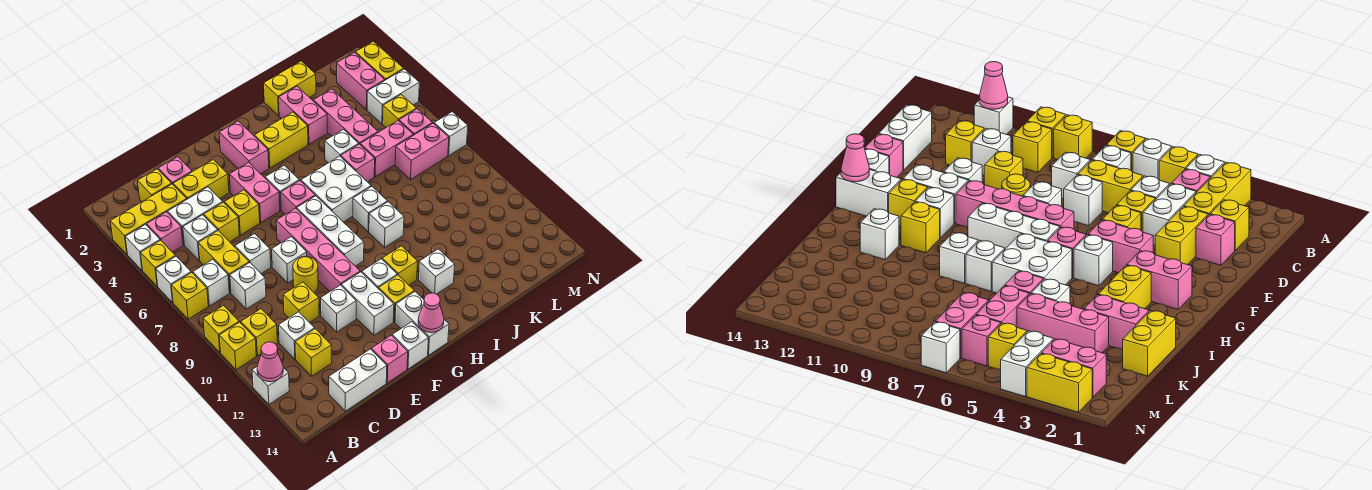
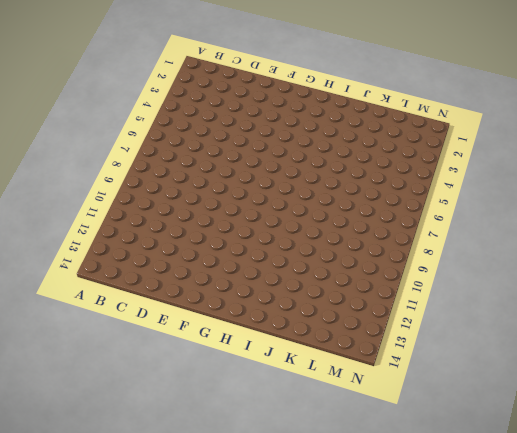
none -> yellow 1x3 brick [110,184,187,255]
none -> white 1x1 brick [125,225,160,270]
none -> yellow 1x1 brick [141,240,176,286]
none -> white 1x1 brick [156,256,191,303]

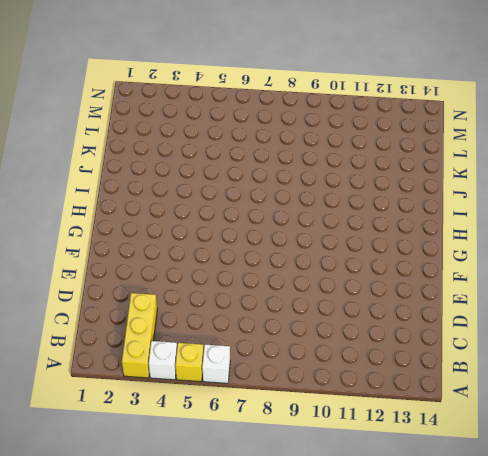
none -> yellow 1x1 brick [172,273,208,319]
none -> yellow 1x1 brick [203,306,239,353]
none -> yellow 1x1 brick [219,322,256,370]
none -> white 1x1 brick [252,366,289,404]

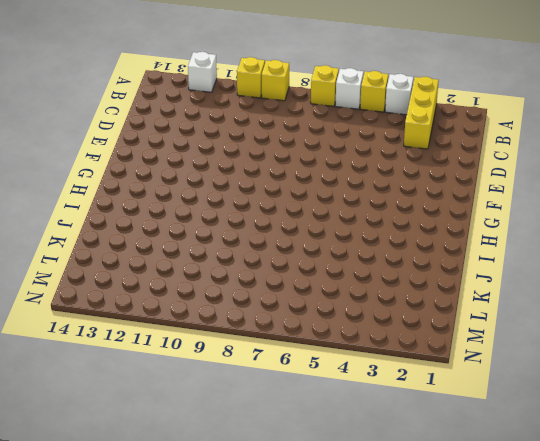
none -> pink 1x1 brick [147,212,183,252]
none -> white 1x1 brick [193,260,229,306]
none -> yellow 1x1 brick [241,309,277,356]
none -> yellow 1x1 brick [138,169,172,202]

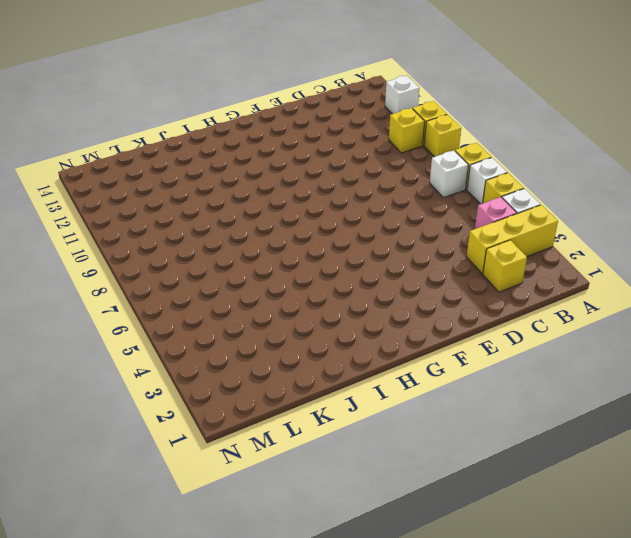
none -> white 1x2 brick [168,187,223,245]
none -> white 1x1 brick [183,215,218,261]
none -> yellow 1x2 brick [198,231,249,293]
none -> white 1x1 brick [230,263,266,309]

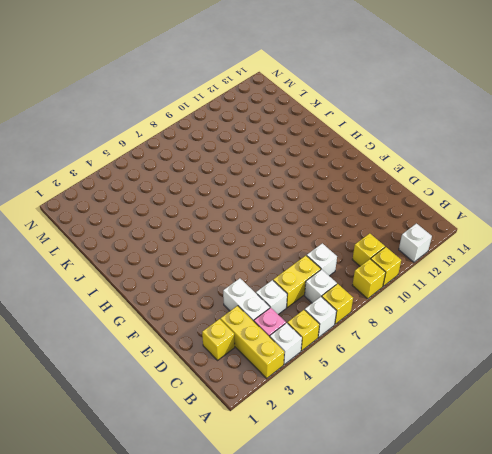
none -> white 1x1 brick [279,312,315,359]
none -> yellow 1x1 brick [295,329,332,376]
none -> white 1x2 brick [329,349,387,411]
none -> pink 1x1 brick [158,157,192,184]

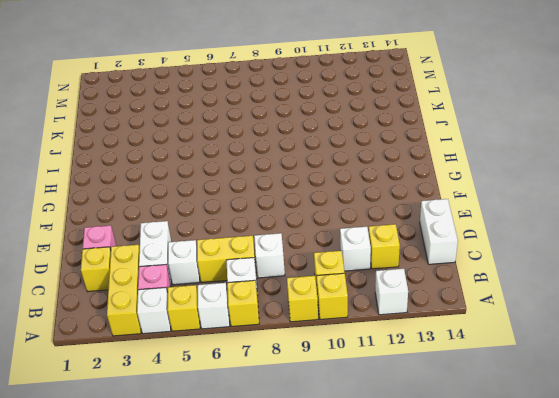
none -> yellow 1x2 brick [173,160,229,199]
none -> yellow 1x1 brick [204,202,239,242]
none -> white 1x1 brick [235,234,271,274]
none -> yellow 1x1 brick [283,282,319,323]

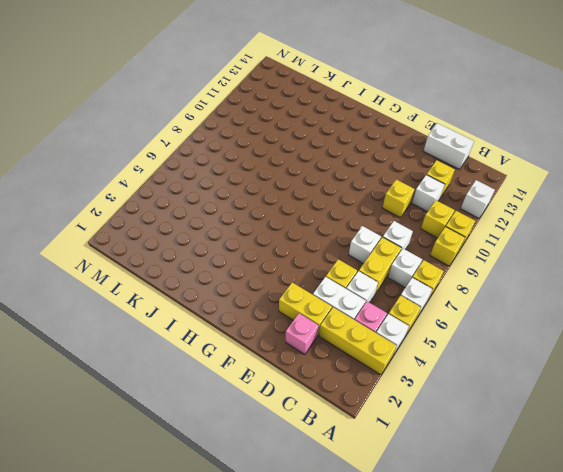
none -> yellow 1x1 brick [138,169,172,202]
none -> yellow 1x1 brick [224,190,260,235]
none -> white 1x1 brick [272,237,307,283]
none -> yellow 1x1 round brick [293,257,318,292]

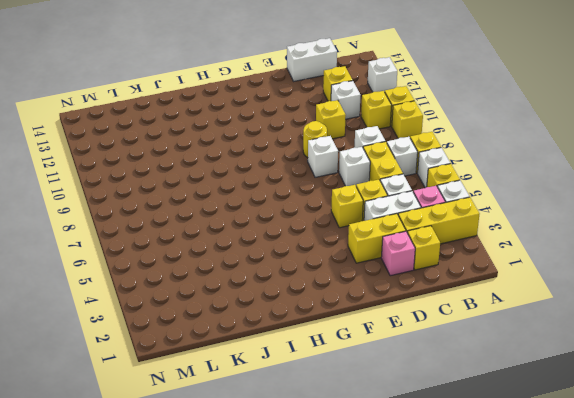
none -> white 1x1 brick [321,285,356,332]
none -> pink 1x1 brick [371,335,408,383]
none -> pink 1x2 brick [229,163,280,223]
none -> pink 1x4 brick [276,208,360,291]

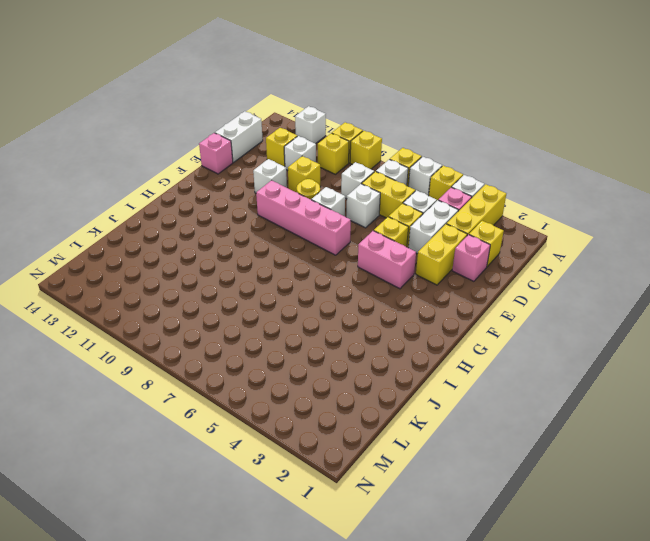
none -> white 1x2 brick [341,272,394,335]
none -> white 1x1 brick [392,322,428,369]
none -> pink 1x2 brick [219,121,269,174]
none -> white 1x1 brick [265,165,299,210]

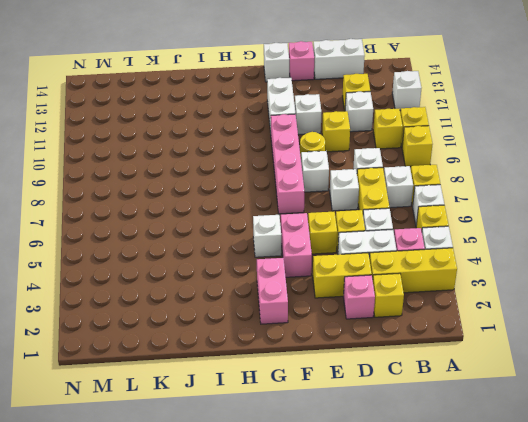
none -> pink 1x1 brick [281,181,315,215]
none -> white 1x3 brick [297,196,364,266]
none -> white 1x1 brick [362,259,397,289]
none -> yellow 1x1 brick [379,275,414,322]

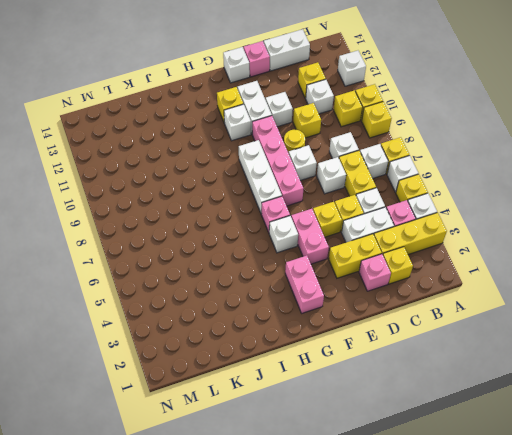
none -> white 1x2 brick [395,292,449,355]
none -> yellow 1x2 brick [254,112,308,168]
none -> white 2x2 brick [301,156,371,222]
none -> yellow 1x1 brick [382,246,418,285]

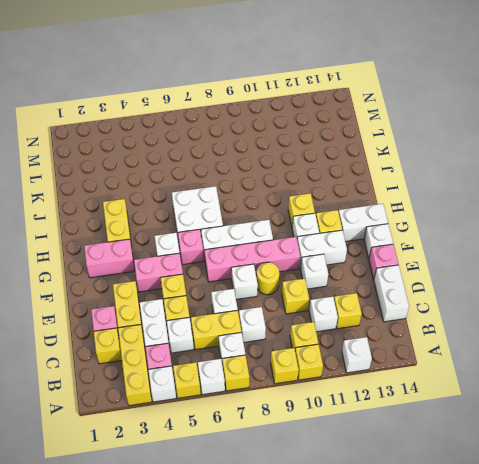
none -> white 1x1 brick [353,187,387,232]
none -> white 1x1 brick [369,202,404,247]
none -> white 1x1 brick [419,249,455,294]
none -> yellow 1x2 brick [264,61,316,116]

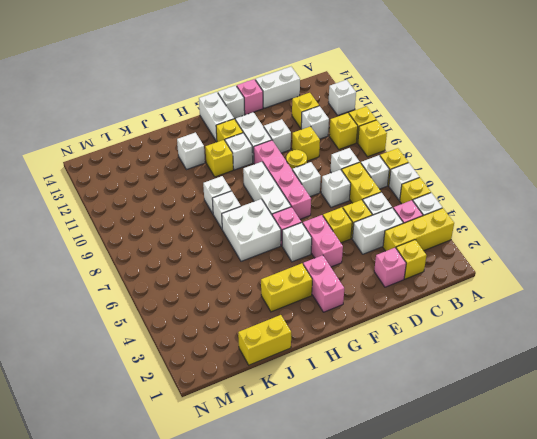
none -> yellow 1x2 brick [173,160,229,199]
none -> pink 1x2 brick [279,86,327,144]
none -> white 1x1 brick [325,130,359,163]
none -> pink 1x1 brick [341,144,375,182]

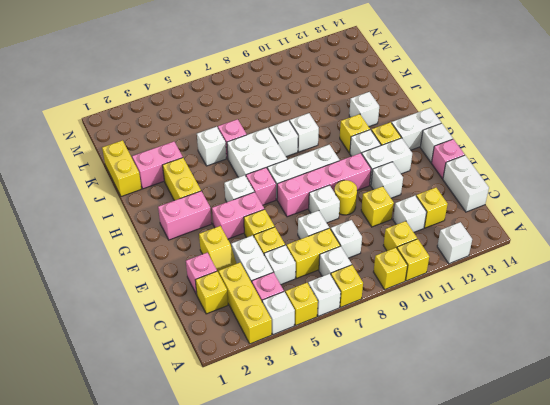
yellow 1x2 slope [199,226,237,273] -> yellow 1x2 brick [173,160,229,199]
none -> pink 1x3 brick [313,89,378,144]
none -> pink 1x2 brick [360,121,413,177]
none -> pink 1x2 brick [395,123,449,180]
none -> pink 1x2 brick [337,53,385,110]

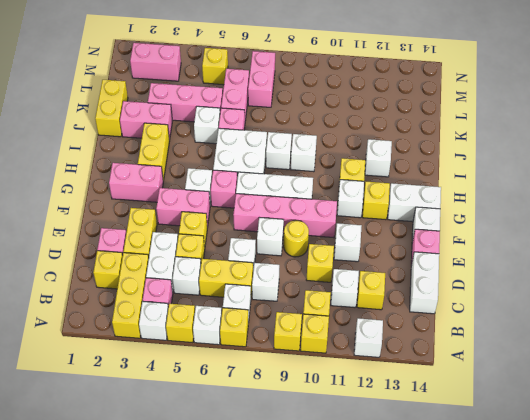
none -> white 1x2 brick [341,272,394,335]
none -> white 1x2 brick [367,69,419,124]
none -> pink 1x1 brick [399,109,433,135]
none -> yellow 1x2 brick [355,41,404,80]

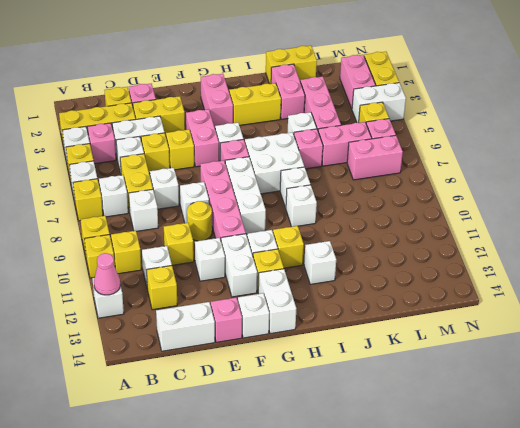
none -> white 1x1 brick [434,112,468,156]
none -> pink 1x1 cone [418,293,444,333]

